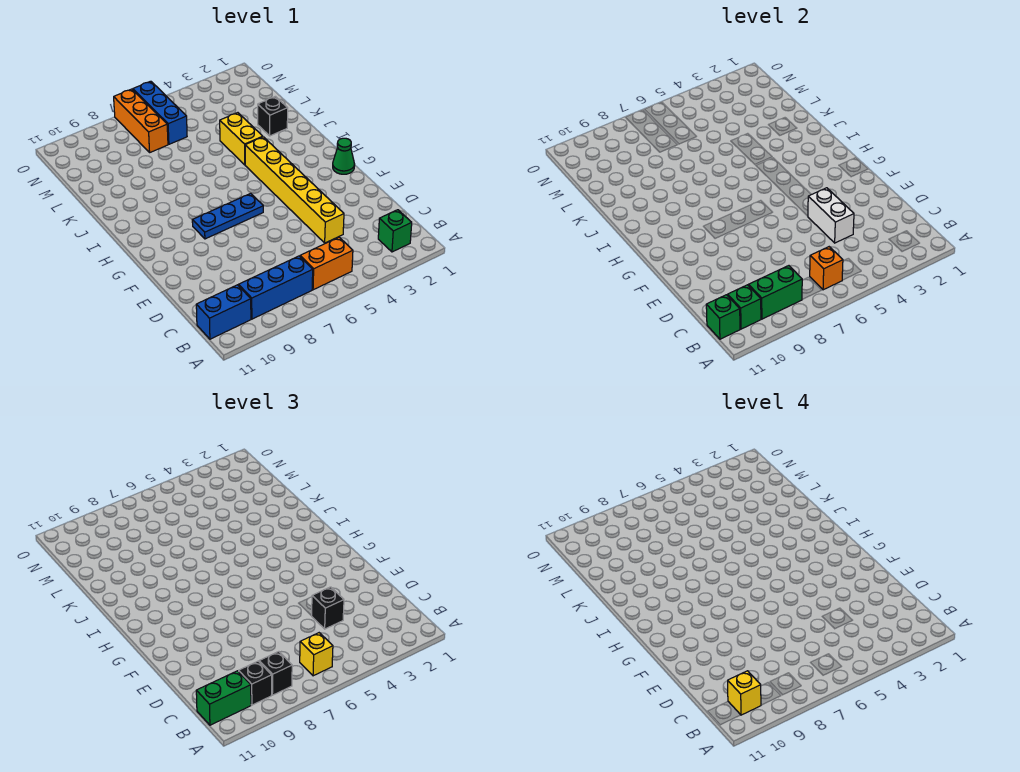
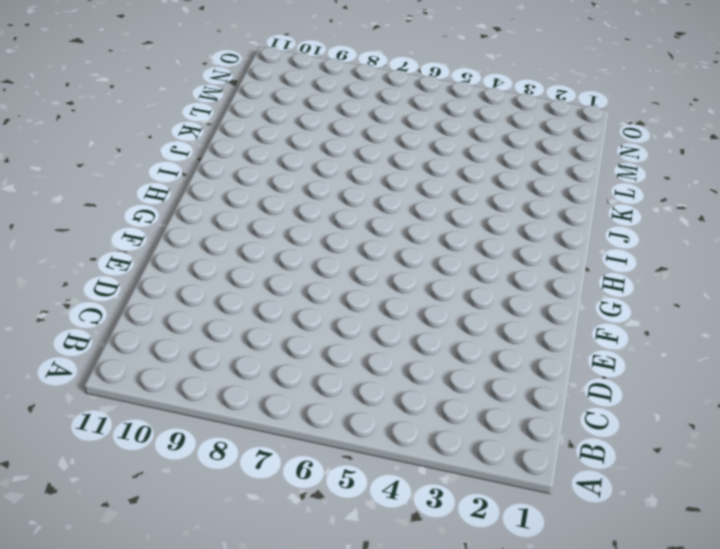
none -> green 1x1 brick [378,210,412,252]
none -> orange 1x2 brick [300,237,353,290]
none -> blue 1x3 brick [239,256,313,319]

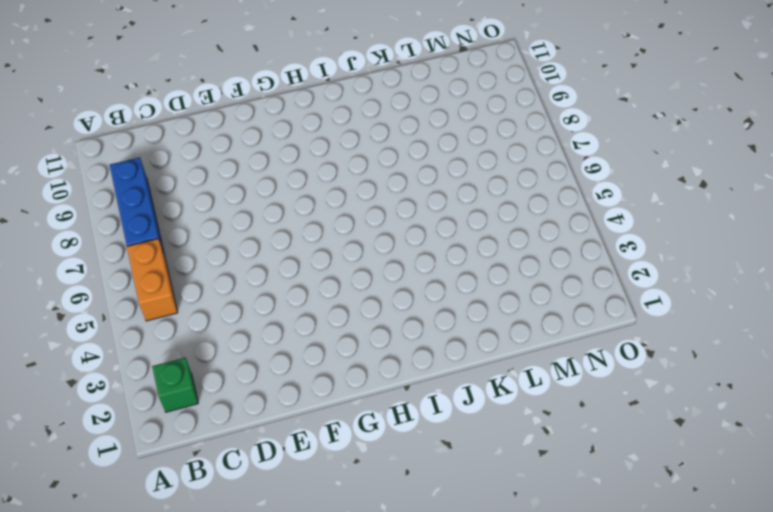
none -> blue 1x2 brick [196,285,251,339]
none -> yellow 1x6 brick [245,137,344,243]
none -> green 1x1 cone [333,138,355,174]

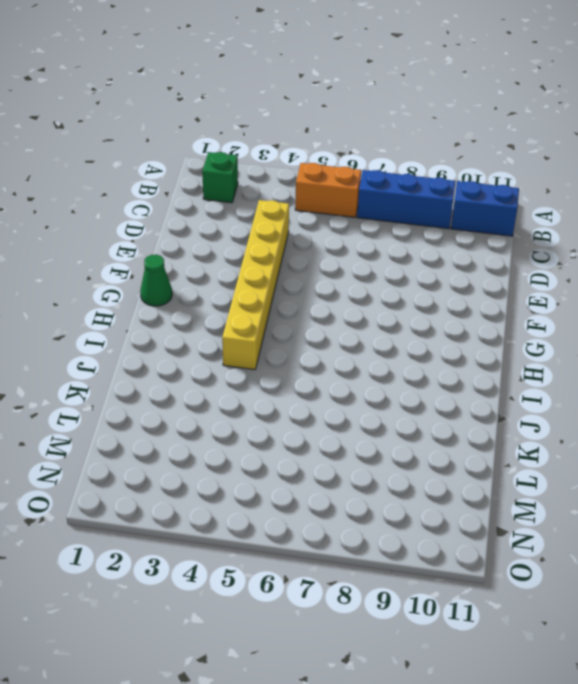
none -> blue 1x3 plate [192,193,263,239]
none -> yellow 1x2 brick [220,113,263,165]
none -> black 1x1 brick [258,96,288,136]

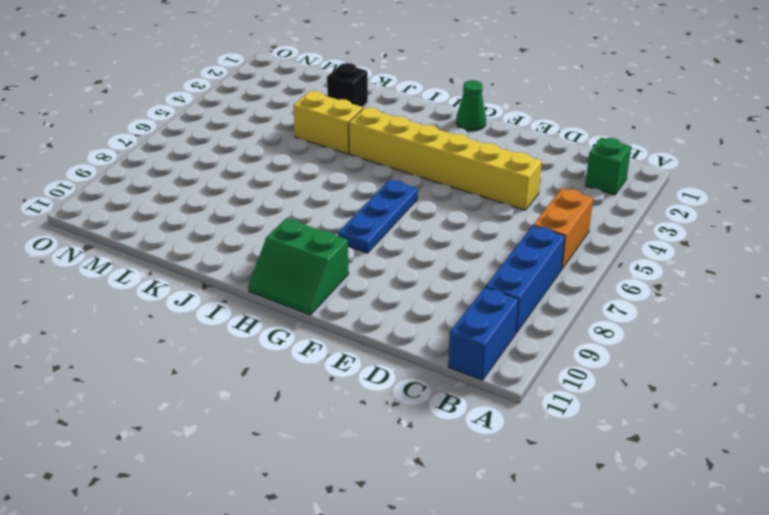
green 2x2 slope [248,218,349,315] -> none
none -> blue 1x3 brick [133,81,187,144]
none -> orange 1x3 brick [114,89,168,152]
none -> orange 1x1 brick [810,247,843,290]

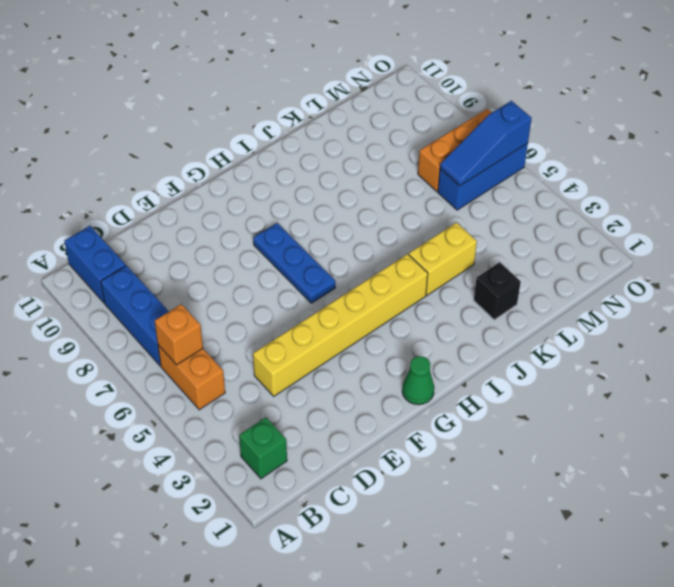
blue 1x3 slope [440,101,532,186] -> none
none -> green 1x2 brick [749,266,802,319]
none -> green 1x1 brick [728,285,761,329]
none -> green 1x1 brick [706,295,740,339]

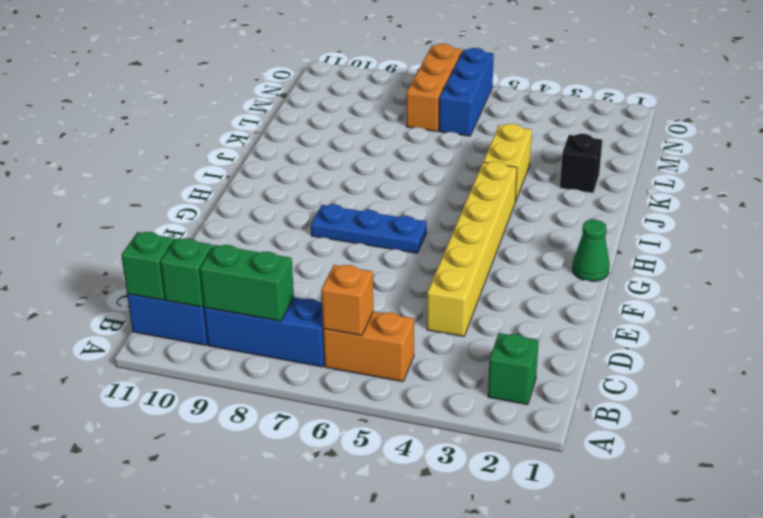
none -> white 1x2 brick [808,188,854,243]
none -> yellow 1x1 brick [300,633,333,676]
none -> black 1x1 brick [259,652,292,695]

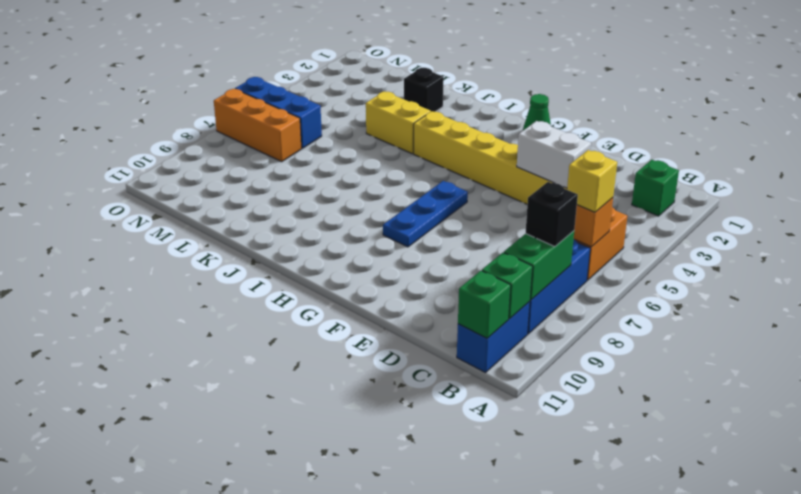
none -> black 1x1 brick [239,661,272,705]
none -> green 1x2 brick [196,671,251,725]
none -> black 1x1 brick [312,587,344,629]

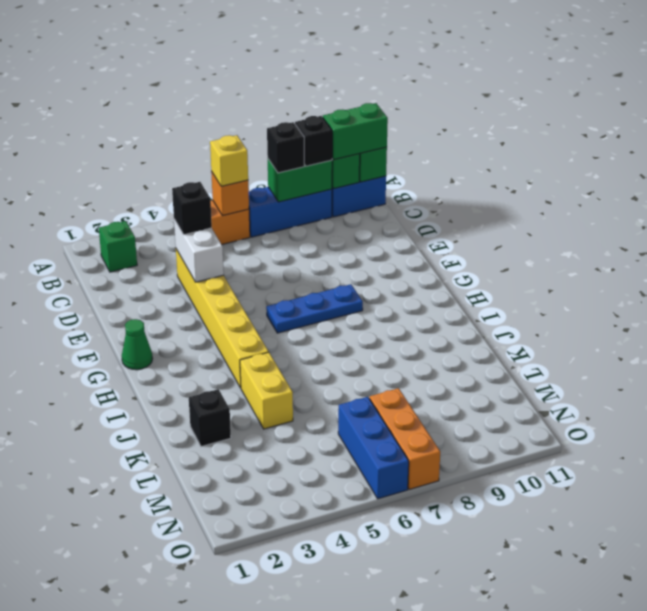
none -> yellow 1x1 brick [728,671,761,715]

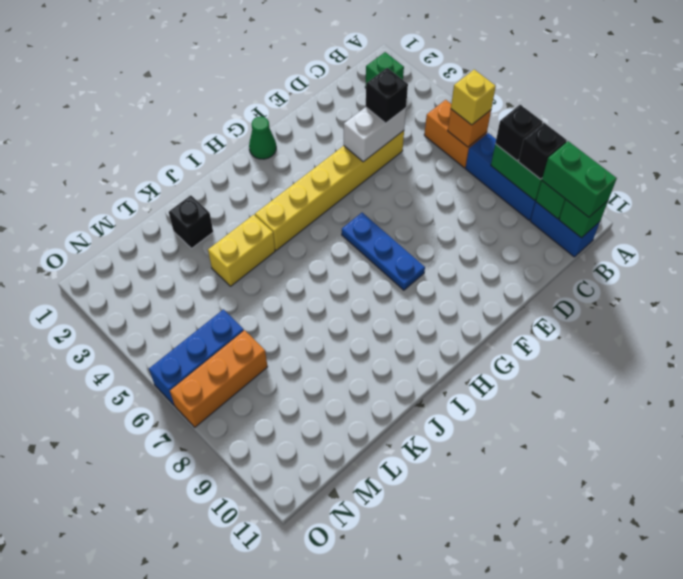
none -> yellow 1x1 brick [728,671,761,715]

